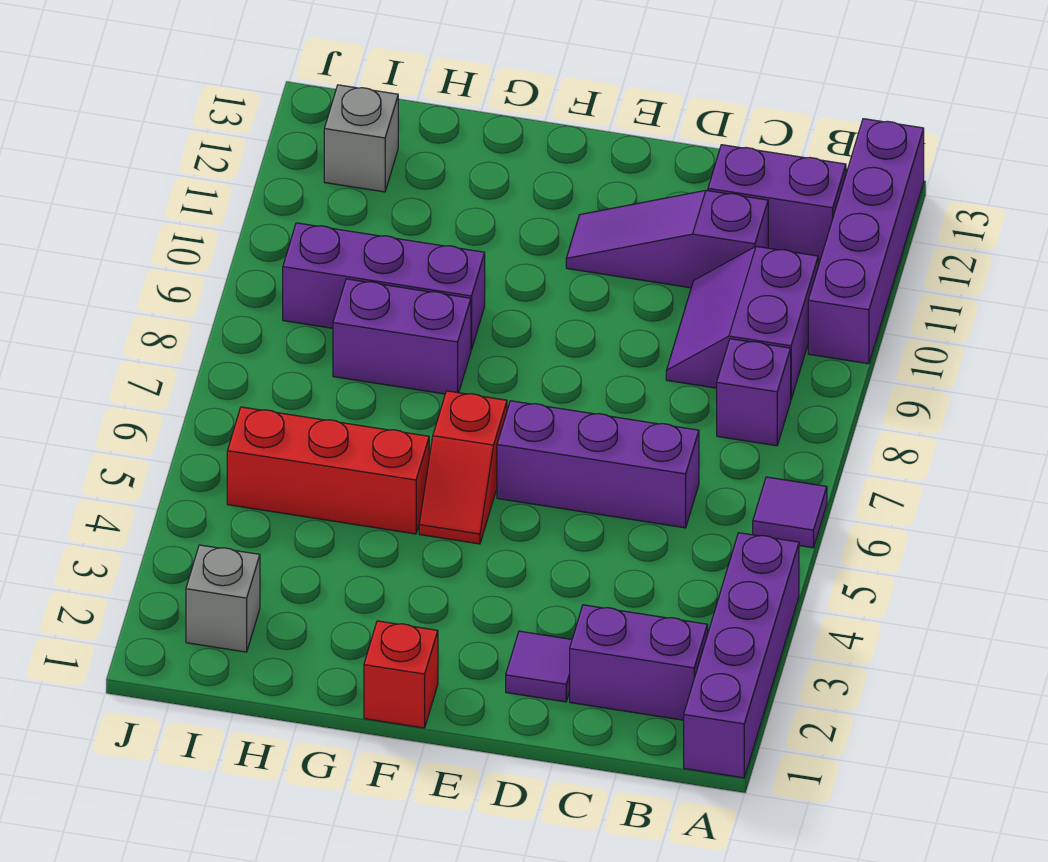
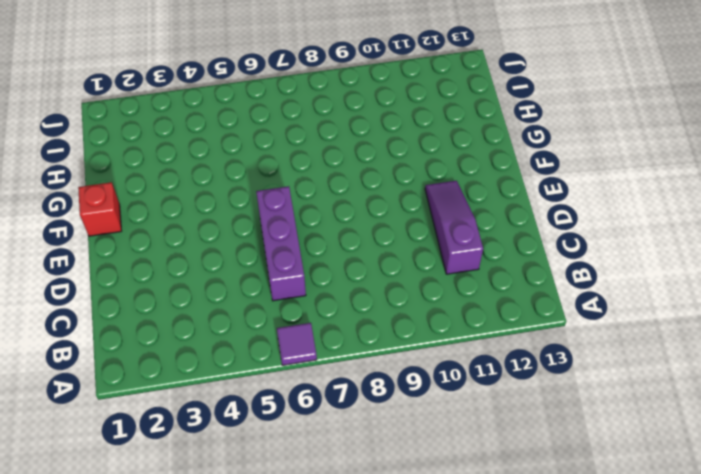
none -> purple 1x4 brick [684,533,799,778]
none -> purple 1x4 brick [808,119,924,364]
none -> purple 1x2 brick [570,605,708,720]

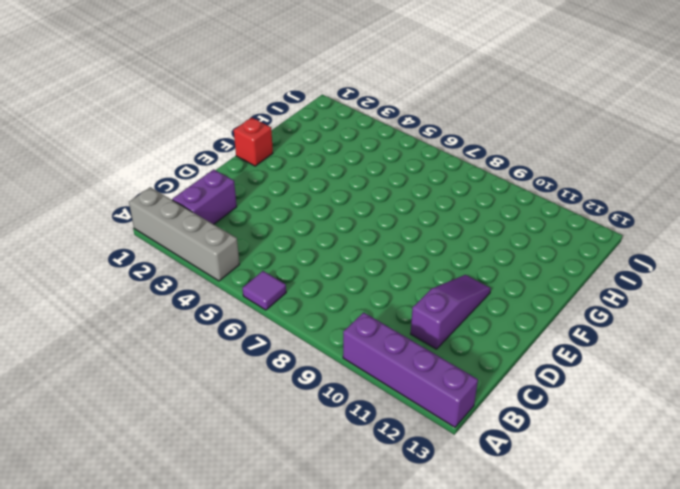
grey 1x4 brick [129,187,239,281] -> purple 1x4 brick [684,533,799,778]
none -> purple 1x1 brick [717,339,791,446]
none -> purple 2x2 slope [666,246,818,399]
none -> purple 1x2 brick [708,145,846,260]

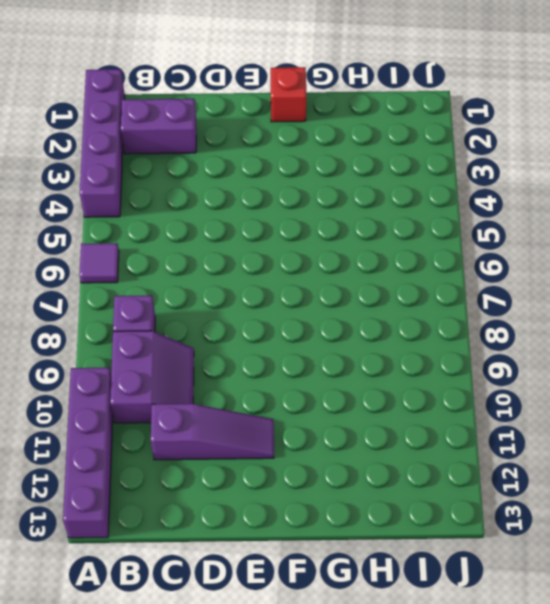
none -> purple 1x2 brick [708,145,846,260]
none -> purple 1x3 brick [497,401,699,528]
none -> purple 1x1 tile [506,631,572,702]

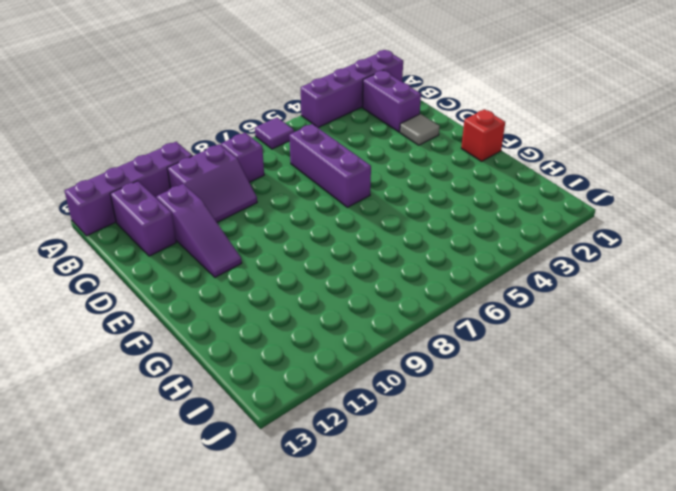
grey 1x1 tile [400,114,440,145] -> purple 1x1 tile [506,631,572,702]
none -> red 1x2 slope [419,391,507,544]
none -> red 1x3 brick [227,407,429,534]
none -> purple 1x2 brick [333,279,471,394]

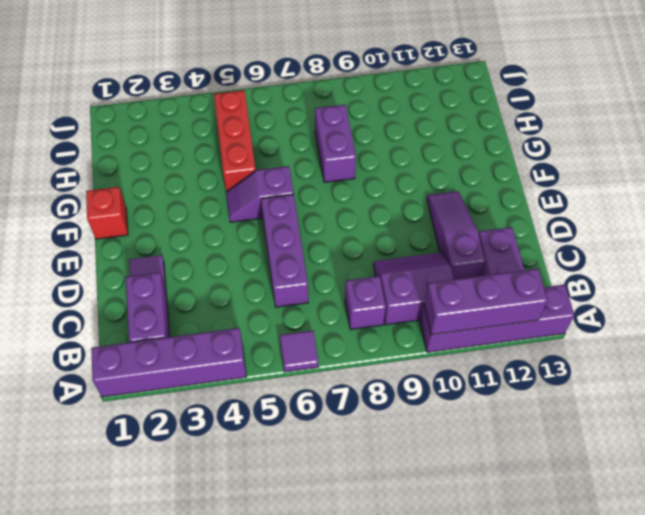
purple 1x3 brick [424,269,548,335] -> purple 1x3 brick turned to [283,223,485,350]
purple 1x2 slope [226,166,294,222] -> red 1x2 slope [419,391,507,544]
none -> grey 1x1 brick [186,545,260,652]
none -> grey 1x1 brick [324,85,398,192]

